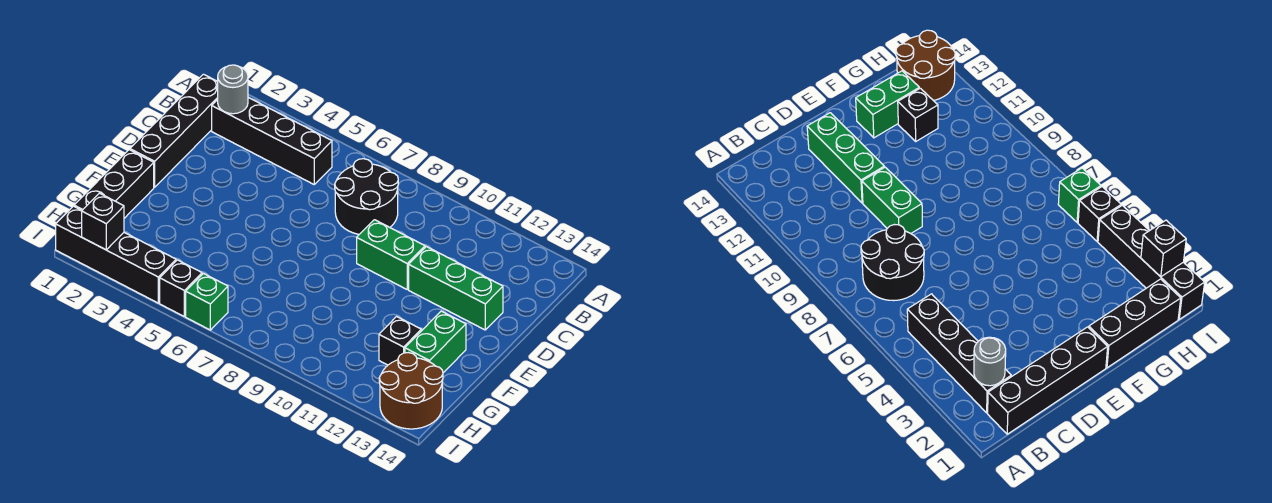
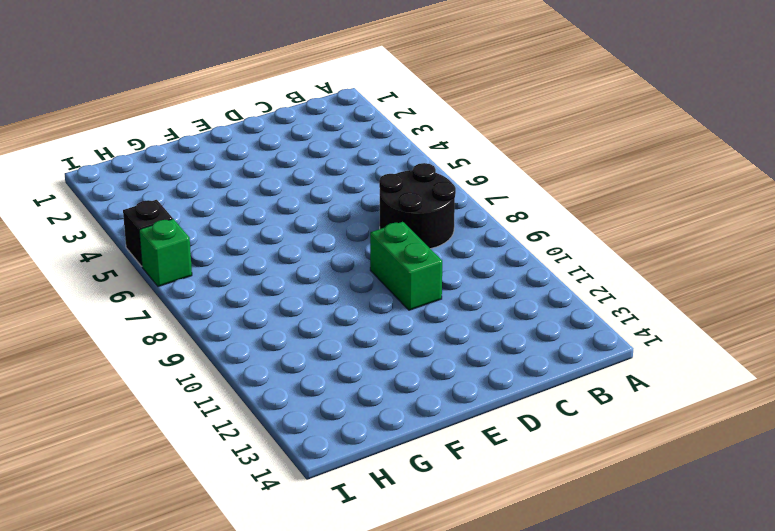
none -> black 1x4 brick [130,74,218,187]
none -> black 1x4 brick [212,97,332,184]
none -> green 1x3 brick [409,247,503,330]

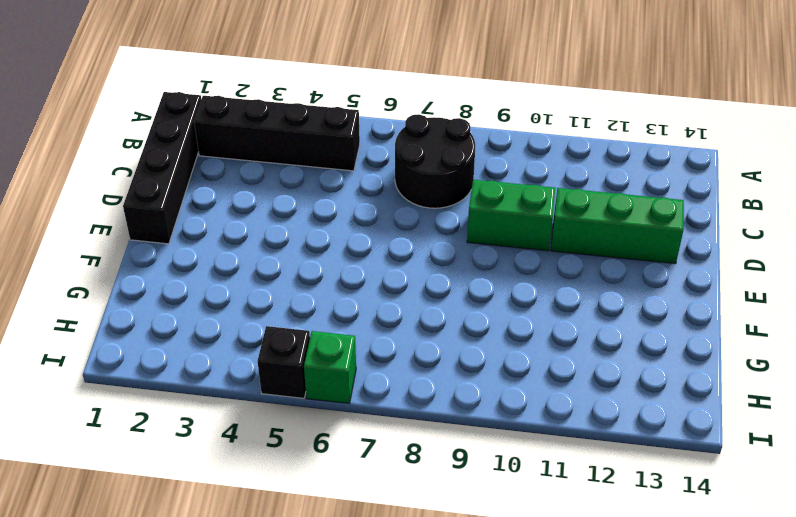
none -> black 1x3 brick [74,150,154,218]
none -> green 1x2 brick [405,311,466,373]
none -> black 1x1 brick [379,317,421,365]

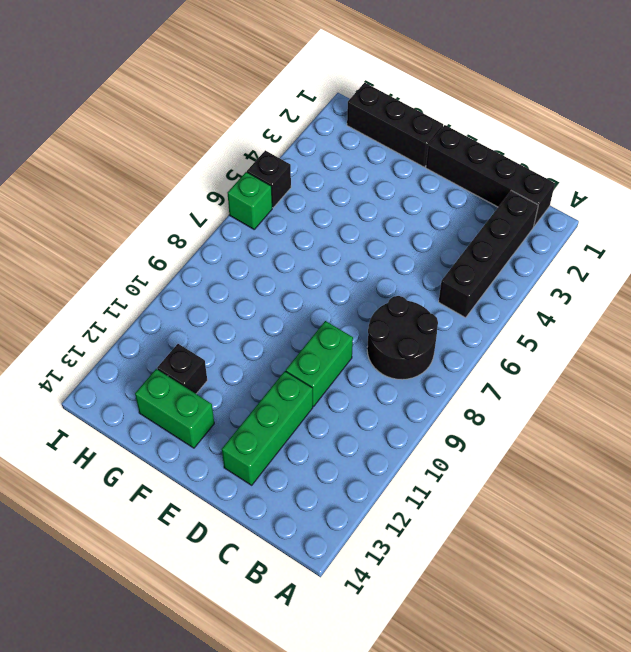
none -> brown 2x2 round brick [379,353,443,429]
none -> black 1x4 brick [56,206,176,303]
none -> grey 1x1 round brick [218,65,248,114]

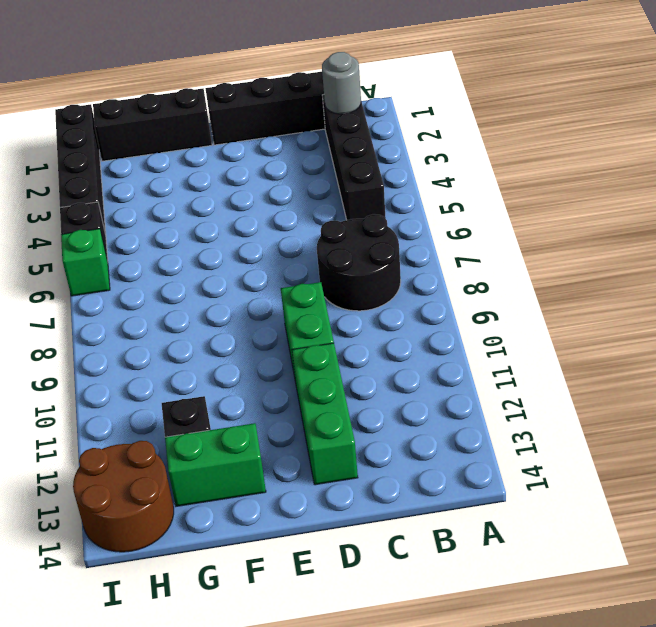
none -> black 1x1 brick [82,193,124,250]

